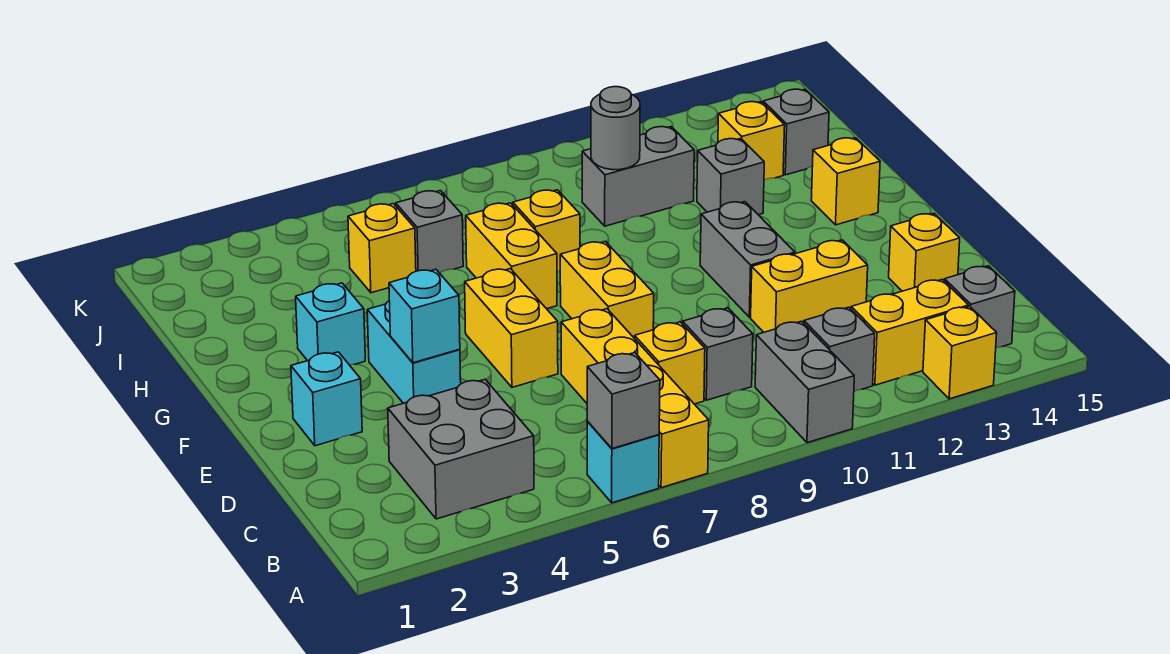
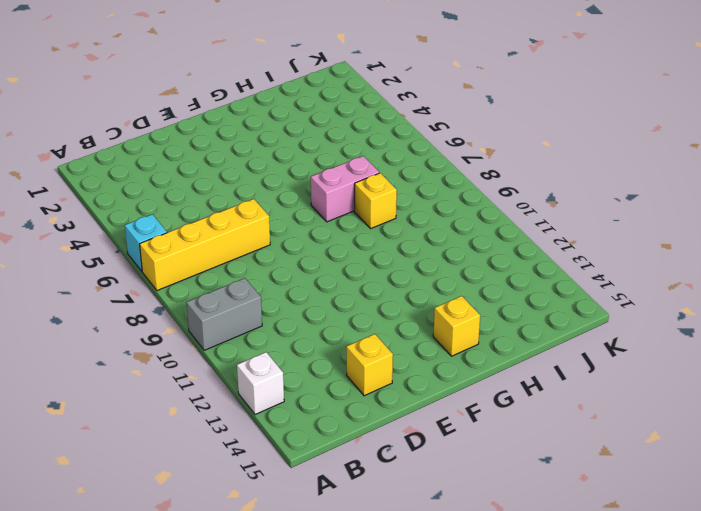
white 1x1 brick [237,352,284,415] -> yellow 1x1 brick [923,307,997,399]
pink 1x2 brick [311,156,379,222] -> yellow 1x2 brick [466,203,557,309]
none -> grey 2x2 brick [388,379,534,519]
none -> grey 1x1 brick [804,307,875,391]
none -> yellow 1x2 brick [851,279,969,385]
none -> grey 1x1 brick [945,266,1015,348]

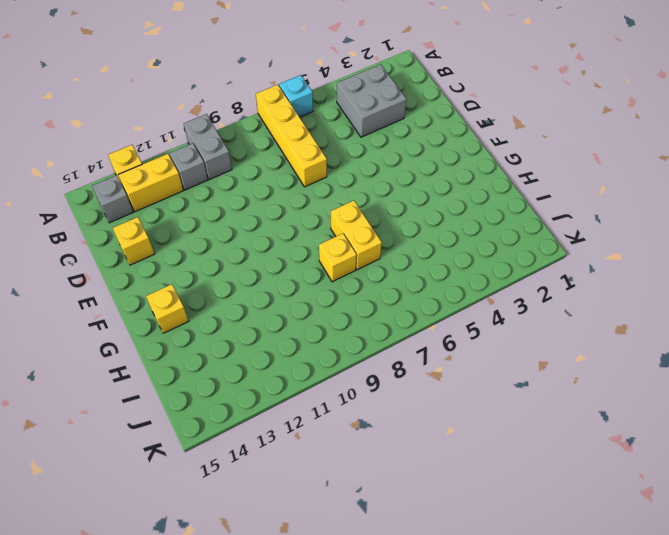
none -> yellow 1x1 brick [635,322,705,404]
none -> grey 1x1 brick [683,308,753,400]
none -> yellow 1x2 brick [751,240,868,332]
none -> cyan 1x1 brick [291,352,362,446]

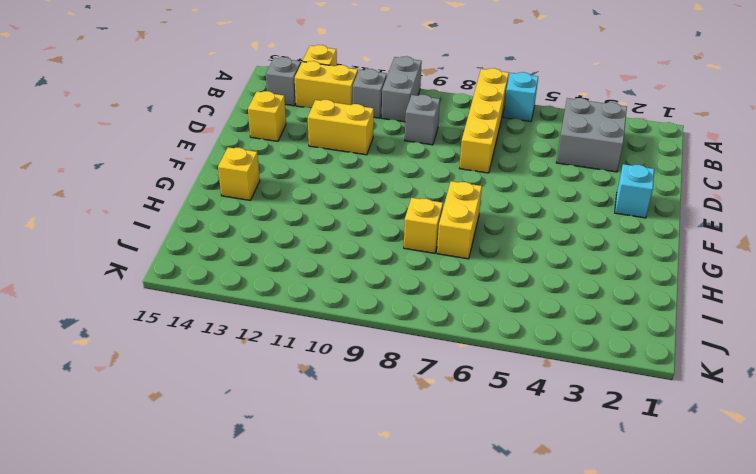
none -> yellow 1x1 brick [635,322,705,404]
none -> cyan 1x2 brick [367,301,461,403]
none -> yellow 1x2 brick [465,269,558,387]
none -> yellow 1x2 brick [560,241,654,339]

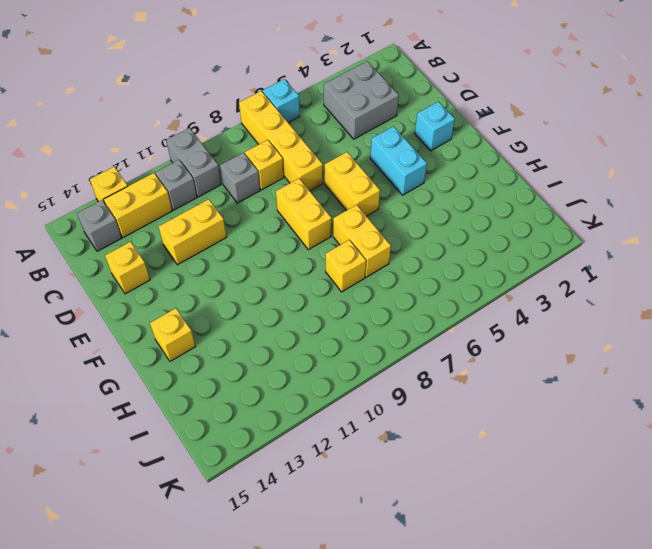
none -> grey 1x2 brick [700,202,795,317]
none -> cyan 1x1 brick [296,283,365,365]
none -> grey 1x1 brick [697,138,764,215]
none -> yellow 1x1 brick [348,204,416,293]

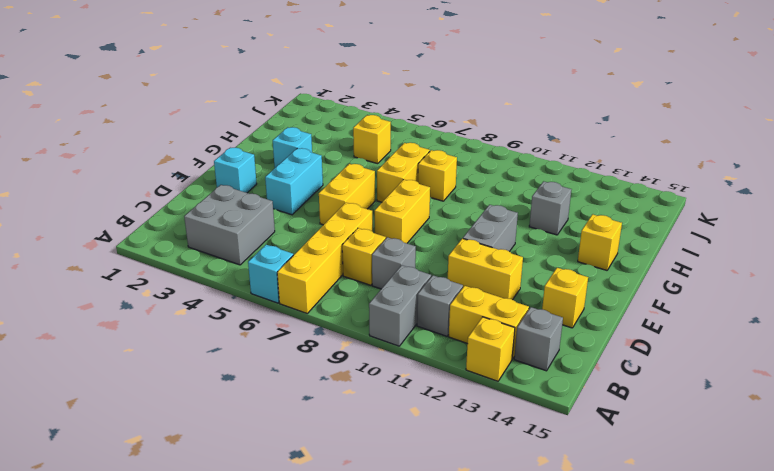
none -> grey 1x1 brick [396,191,463,273]
none -> grey 1x2 brick [582,127,694,226]
none -> yellow 1x1 brick [718,102,785,180]
none -> grey 1x1 brick [763,89,829,175]

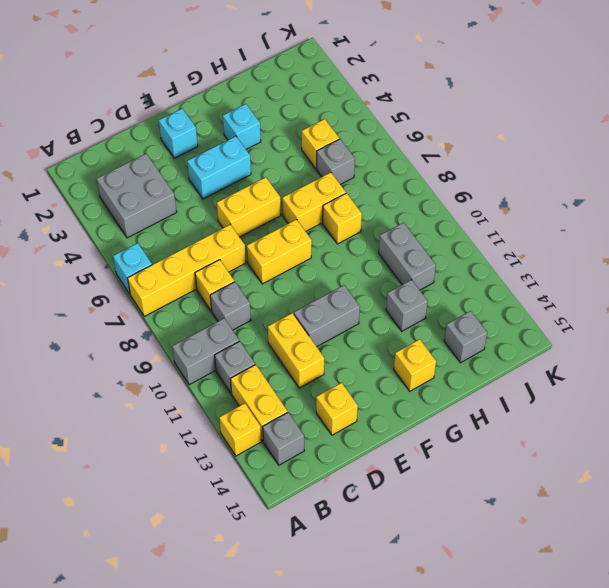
none -> yellow 1x1 brick [718,102,785,180]
none -> grey 1x1 brick [587,353,660,449]
none -> cyan 1x1 brick [389,269,460,363]
none -> grey 1x1 round brick [591,87,640,170]

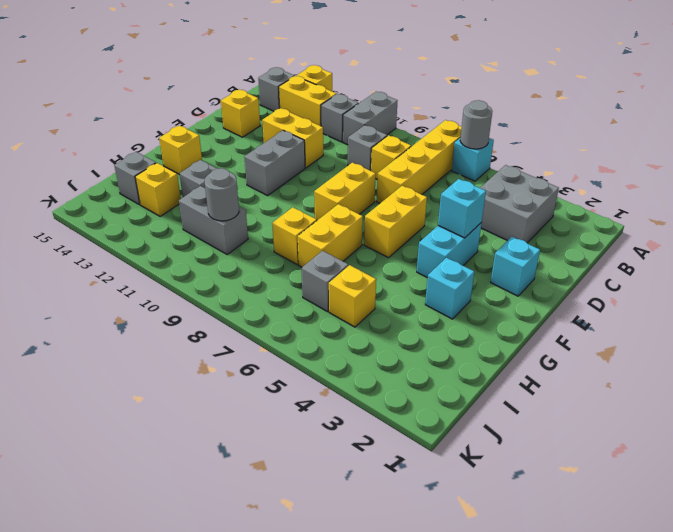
grey 1x1 round brick [460,100,492,149] -> grey 1x1 brick [587,353,660,449]

